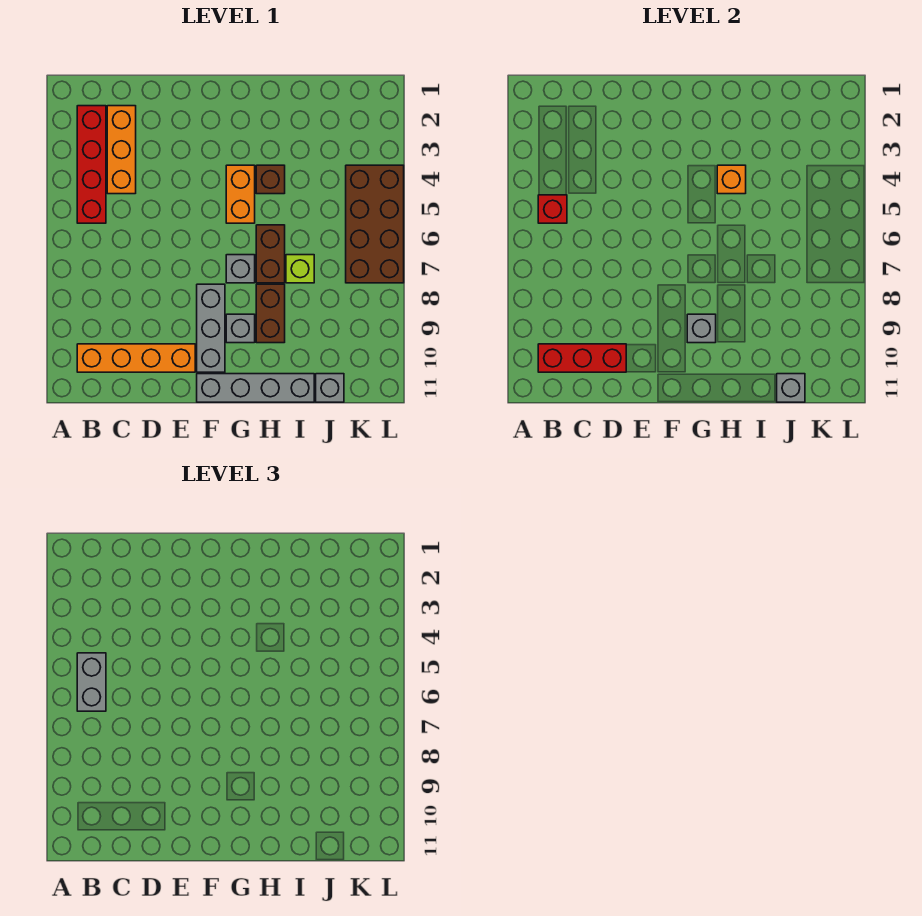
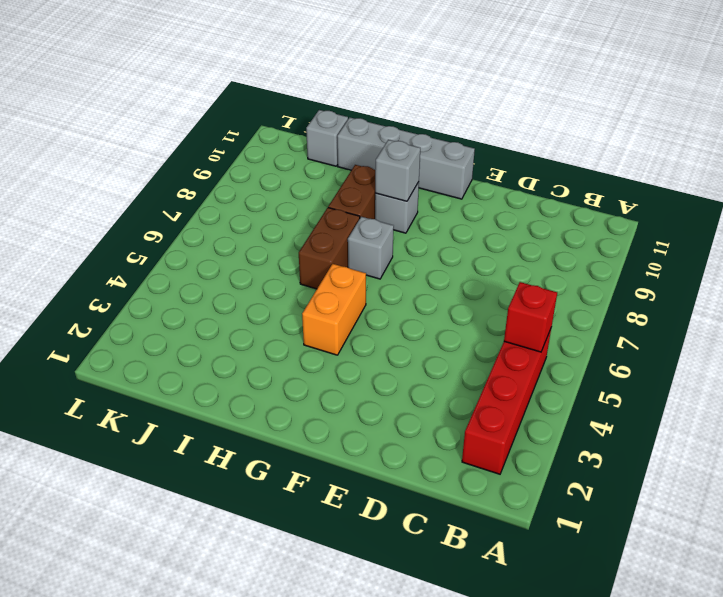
none -> orange 1x4 brick [77,344,195,372]
none -> orange 1x3 brick [107,106,136,194]
none -> grey 1x3 brick [197,284,225,372]

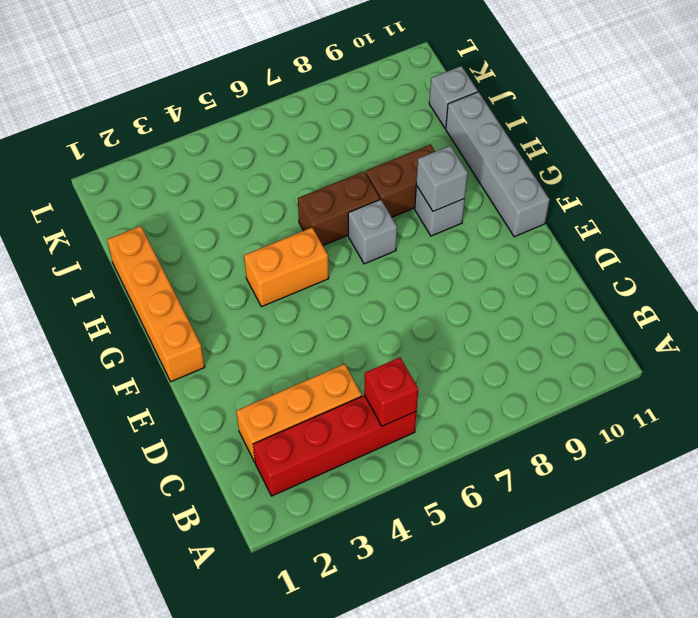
orange 1x4 brick [107,226,205,382] -> orange 1x4 brick moved to [77,344,195,372]
none -> grey 1x3 brick [197,284,225,372]
none -> brown 1x1 brick [256,165,285,194]
none -> lime 1x1 brick [286,255,314,283]

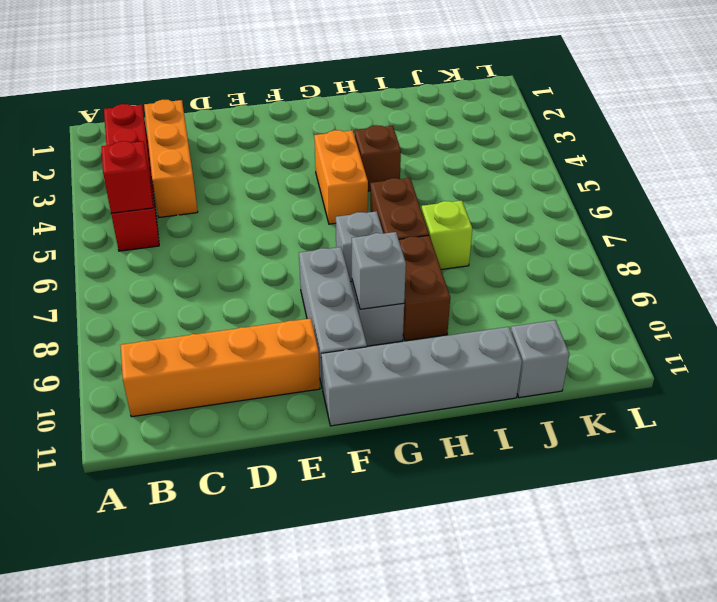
none -> brown 2x4 brick [346,165,404,283]
none -> red 1x3 brick [538,344,626,372]
none -> orange 1x1 brick [717,165,746,194]

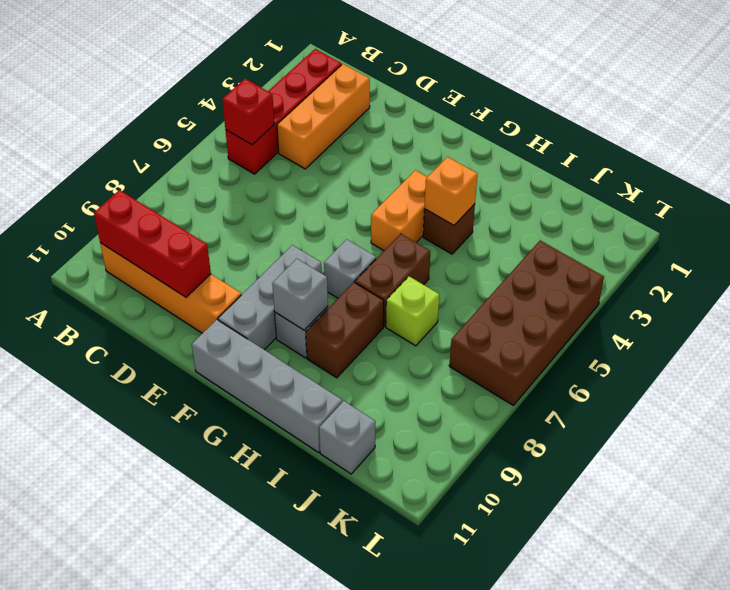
none -> grey 1x1 brick [777,374,805,402]
none -> grey 1x2 brick [77,653,106,711]

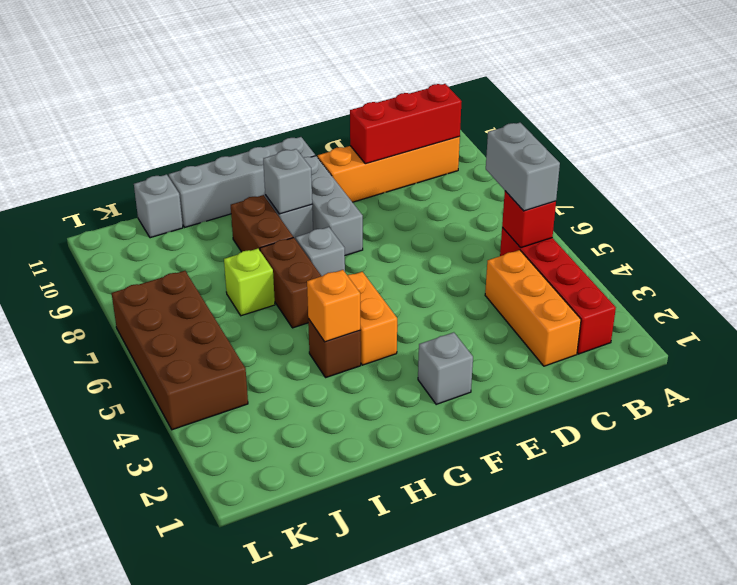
grey 1x1 brick [418,332,473,404] -> grey 1x1 brick moved to [777,374,805,402]

